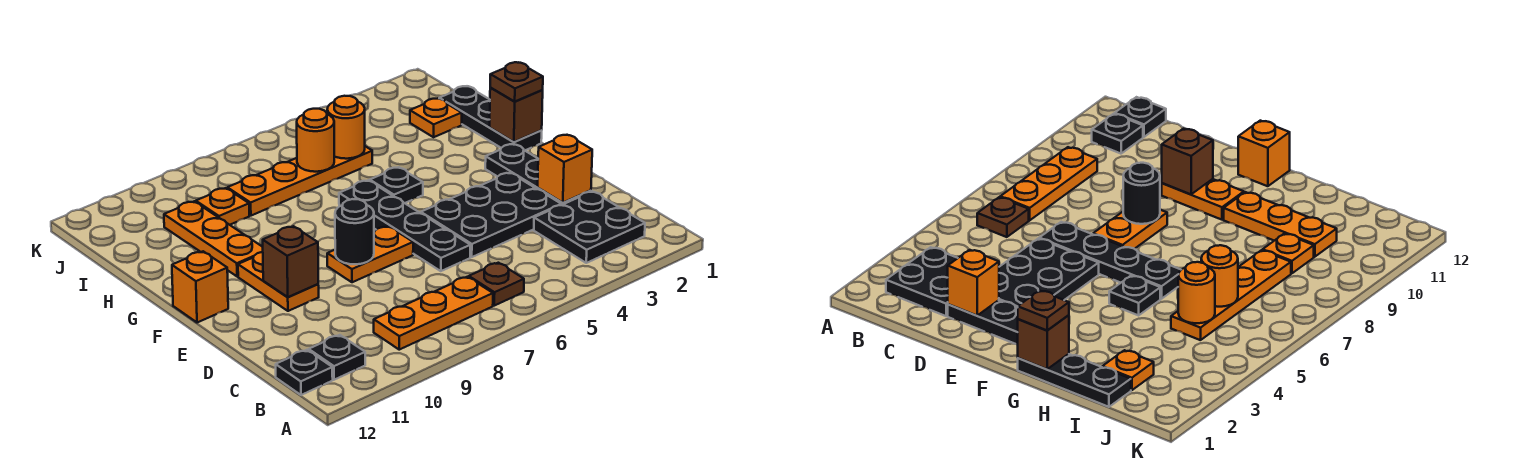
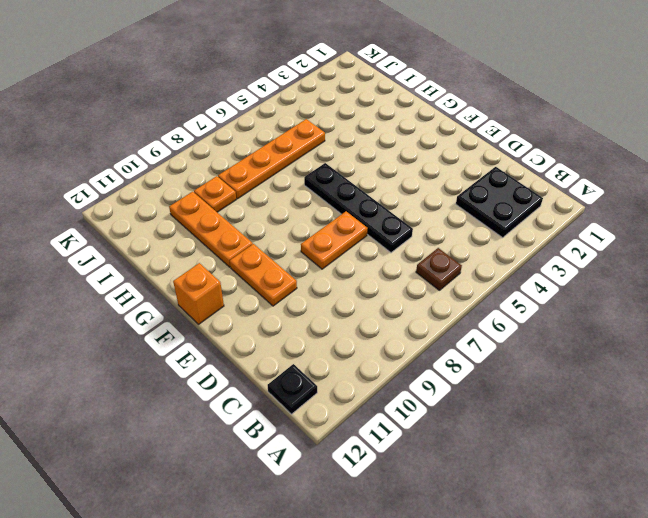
none -> orange 1x3 plate [374,277,493,350]
none -> black 1x1 plate [309,335,365,380]
none -> black 1x3 plate [485,144,591,205]

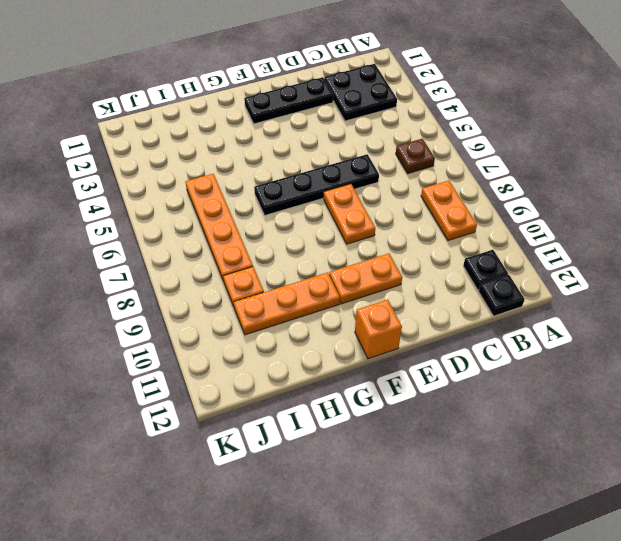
orange 1x2 plate [421,180,477,241] -> orange 1x3 plate [374,277,493,350]
none -> black 2x3 plate [421,173,561,257]
none -> black 1x3 plate [439,86,542,150]
none -> black 1x1 plate [370,167,423,203]

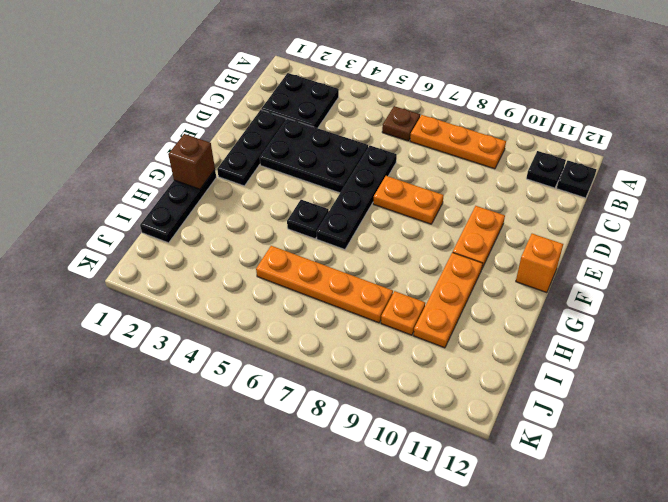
none -> orange 1x1 plate [410,99,462,137]
none -> orange 1x1 brick [538,135,592,203]
none -> black 1x1 round brick [335,199,374,264]

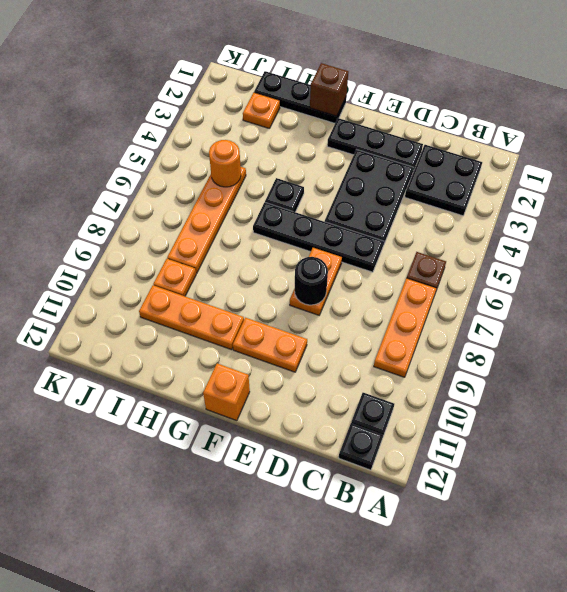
none -> orange 1x1 brick [538,135,592,203]
none -> brown 1x1 brick [263,226,318,297]
none -> orange 1x1 round brick [297,109,334,172]

